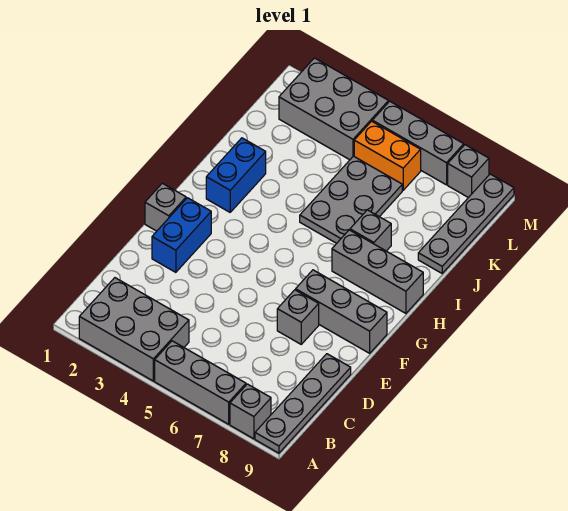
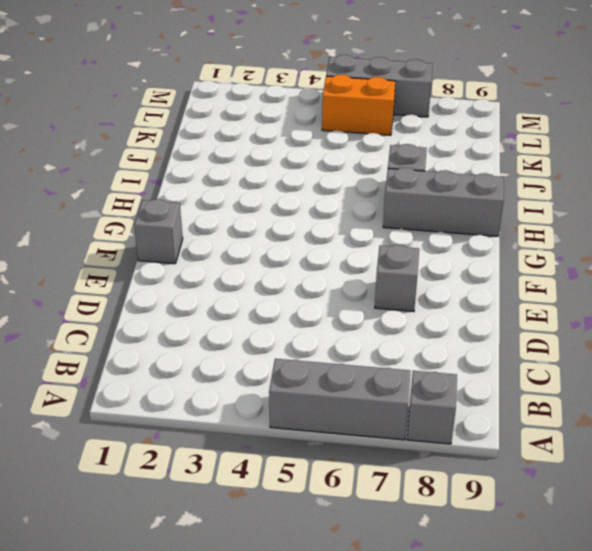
none -> grey 2x3 brick [79,278,189,381]
none -> grey 1x4 plate [255,354,351,453]
none -> blue 1x2 brick [152,198,211,272]

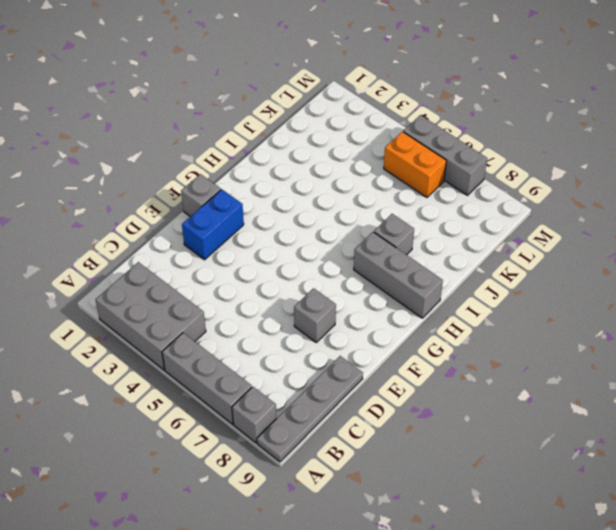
none -> grey 1x3 brick [296,270,387,353]
none -> blue 1x2 brick [206,138,266,212]
none -> grey 2x3 plate [300,156,402,243]

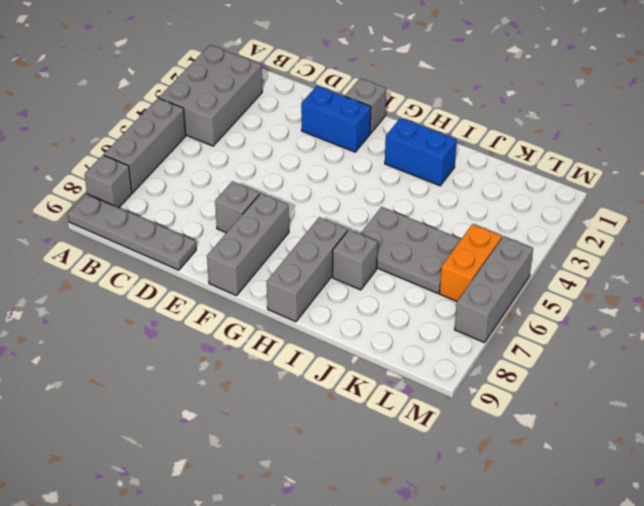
none -> grey 1x4 plate [418,174,514,273]
none -> grey 2x3 brick [279,58,388,160]
none -> grey 1x1 brick [448,145,489,198]

